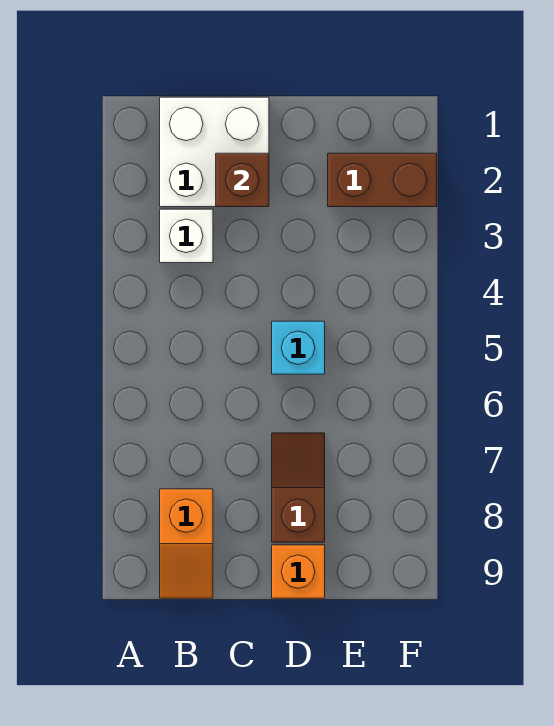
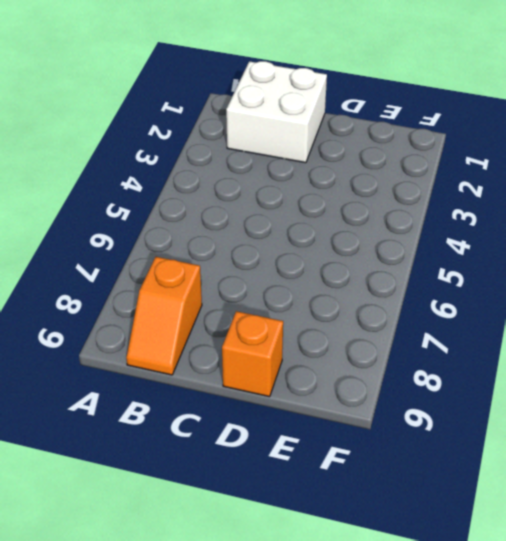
none -> white 1x1 brick [160,209,213,263]
none -> cyan 1x1 brick [272,321,325,374]

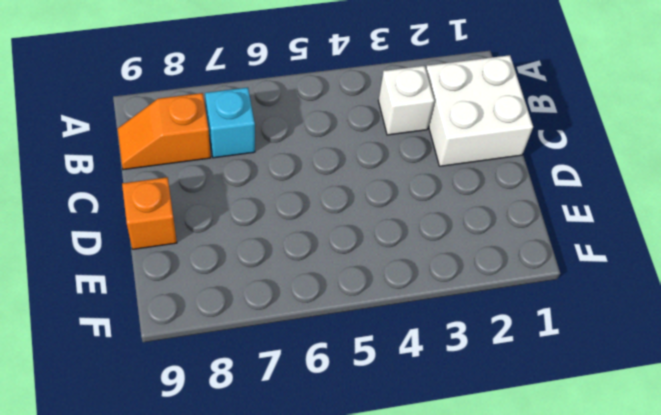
cyan 1x1 brick [205,88,255,158] -> cyan 1x1 brick moved to [272,321,325,374]
none -> brown 1x2 slope [272,433,325,542]
none -> brown 1x2 brick [328,153,437,207]

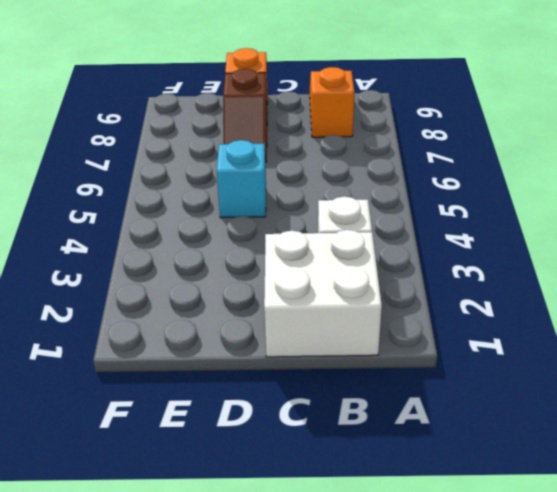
none -> brown 1x2 brick [328,153,437,207]
none -> brown 1x1 brick [216,153,269,207]

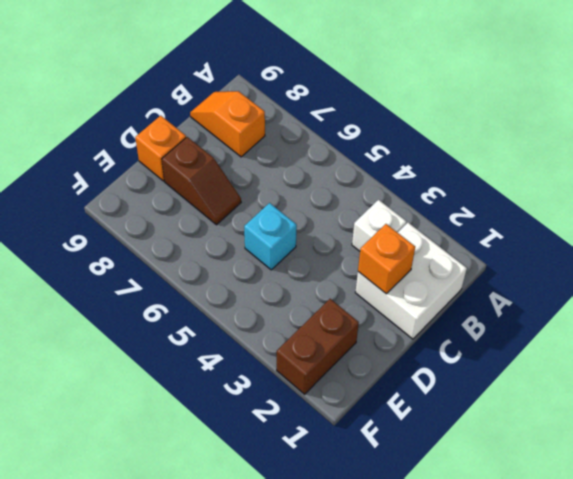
orange 1x1 brick [358,224,415,294] -> brown 1x1 brick [216,153,269,207]

